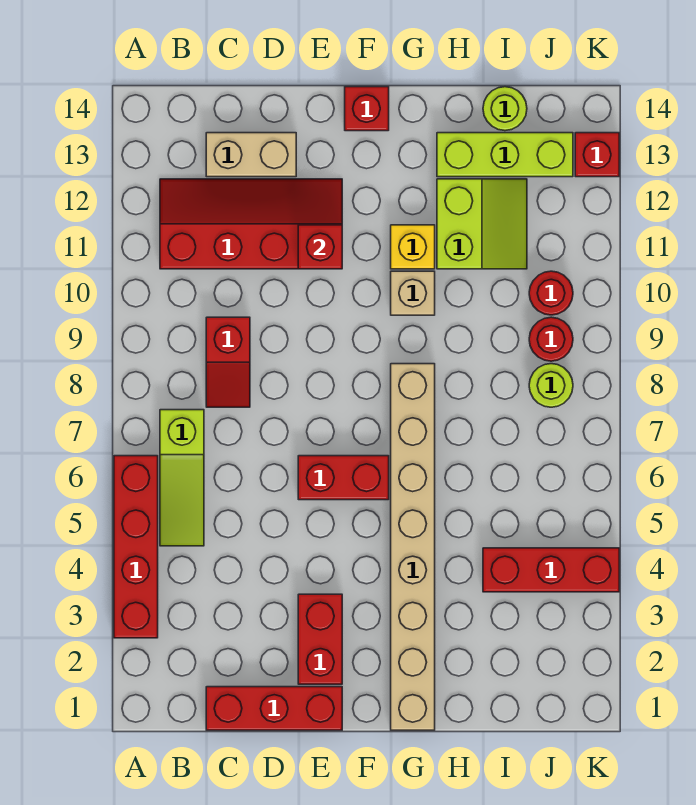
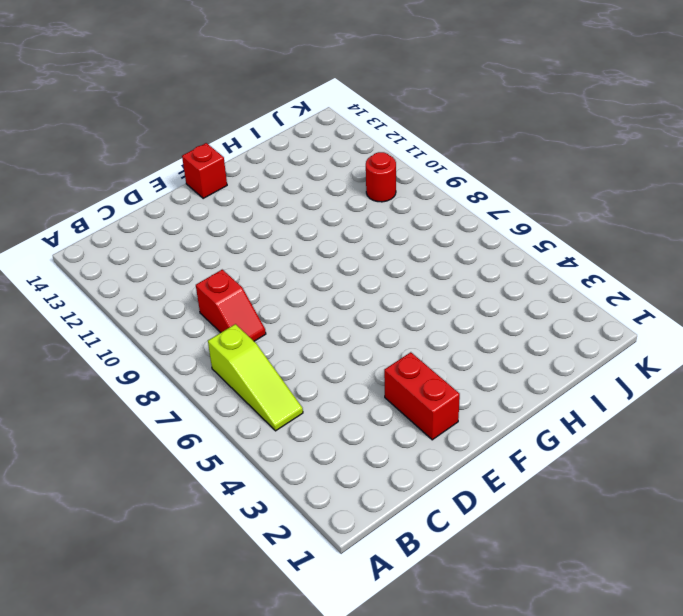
none -> red 1x4 brick [114,456,158,638]
none -> red 2x4 slope [160,179,342,269]
none -> red 1x3 brick [206,687,342,730]

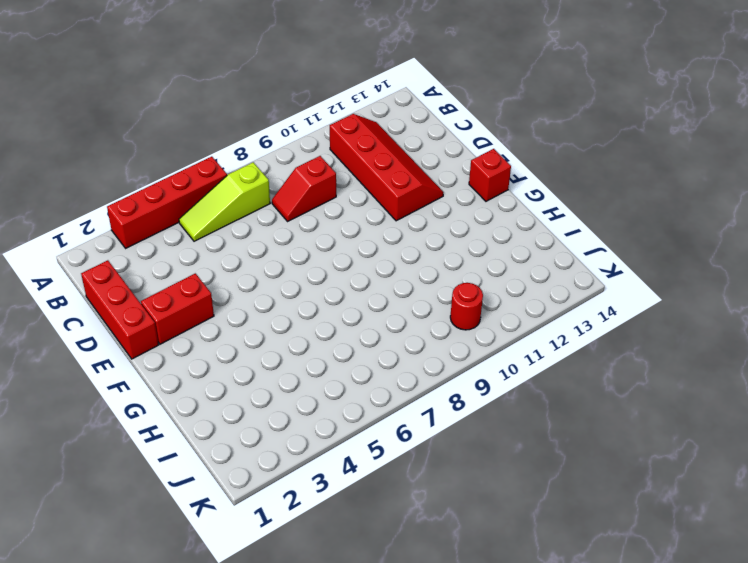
none -> tan 1x2 brick [206,133,296,177]
none -> red 1x2 brick [298,456,389,500]
none -> tan 1x8 brick [391,364,435,730]

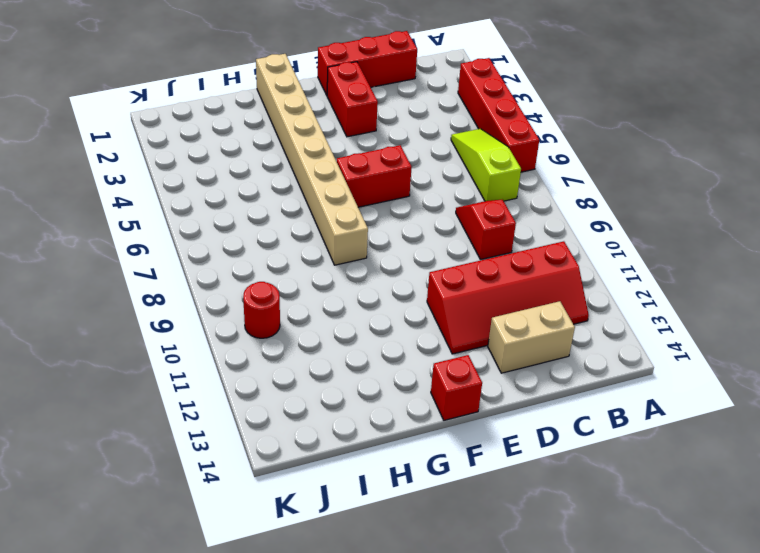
none -> tan 1x1 brick [391,271,435,315]
none -> yellow 1x1 brick [391,225,435,269]
none -> lime 2x2 slope [437,179,527,269]

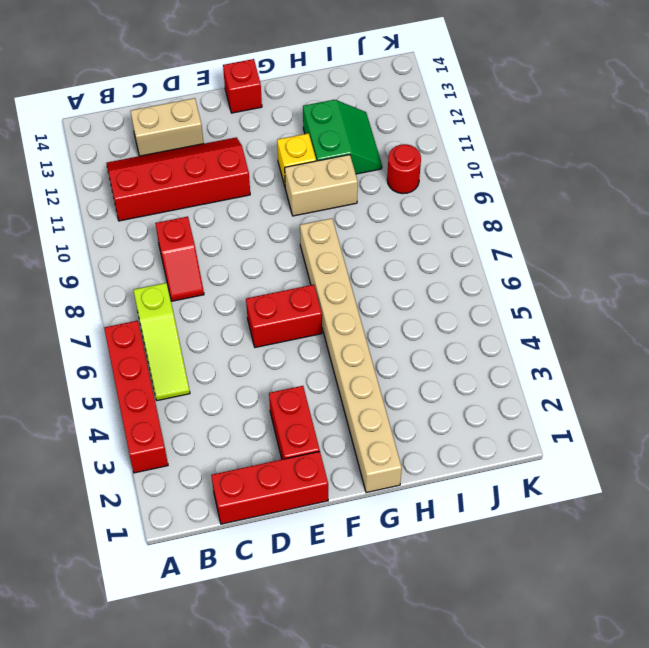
tan 1x2 brick [285,155,358,216] -> tan 1x1 brick [391,271,435,315]
green 2x2 slope [303,100,382,174] -> lime 2x2 slope [437,179,527,269]
none -> lime 1x3 brick [437,133,573,177]
none -> red 1x3 brick [483,548,619,592]
none -> lime 1x1 round brick [483,87,527,131]

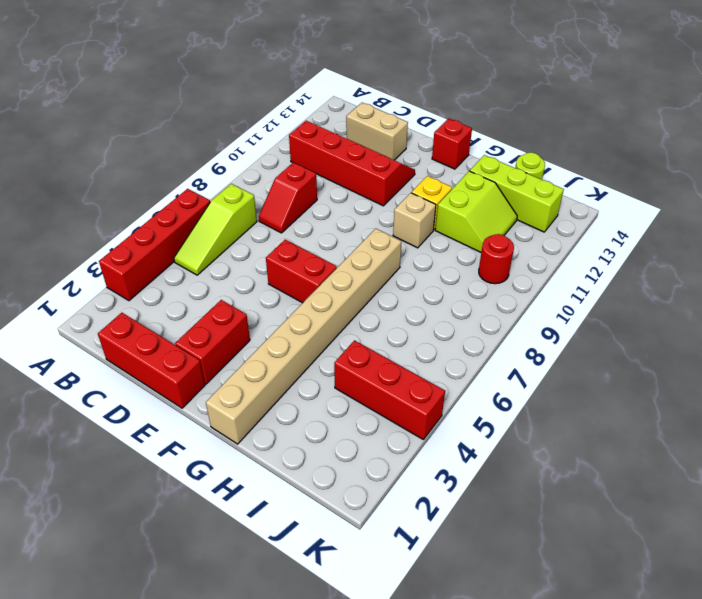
none -> lime 1x1 round brick [529,364,573,407]
none -> red 1x1 round brick [529,317,573,361]
none -> red 1x1 brick [575,133,619,177]

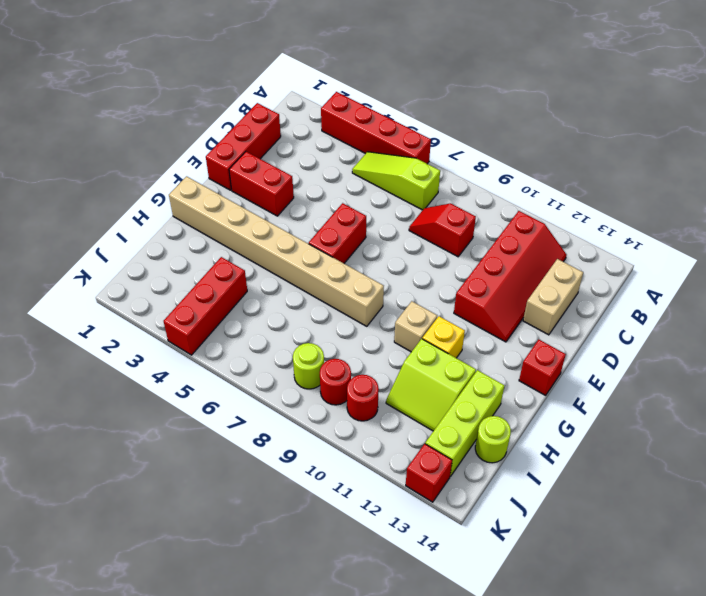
none -> red 1x1 brick [298,225,342,269]

